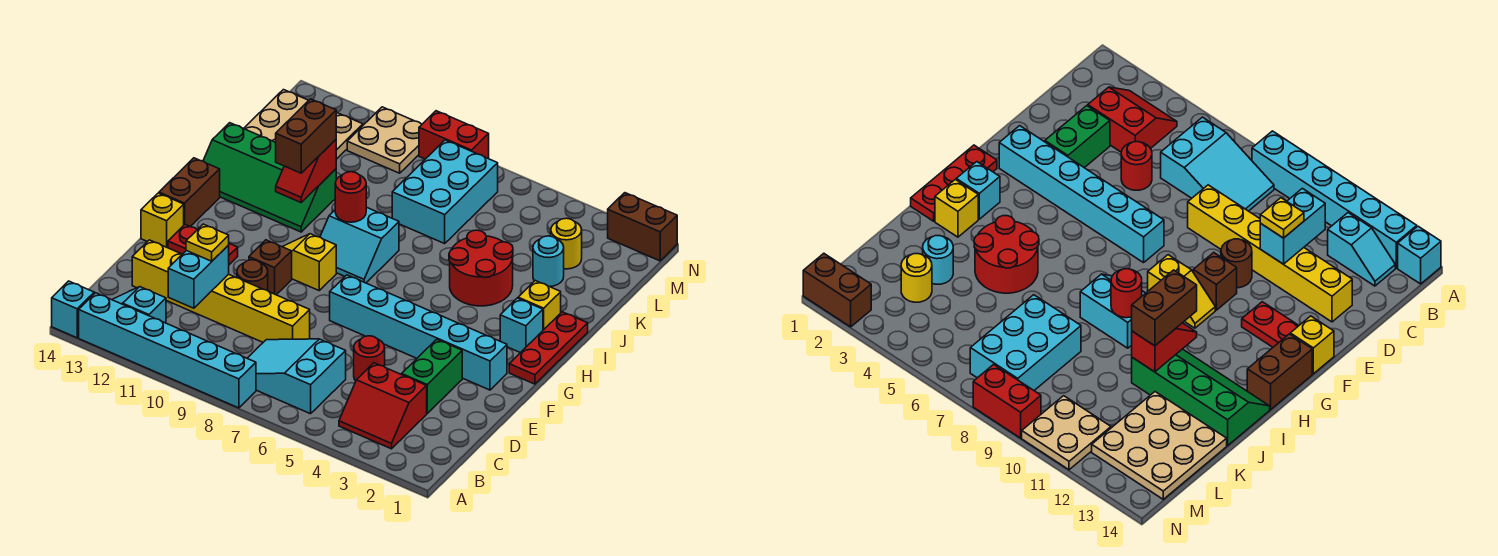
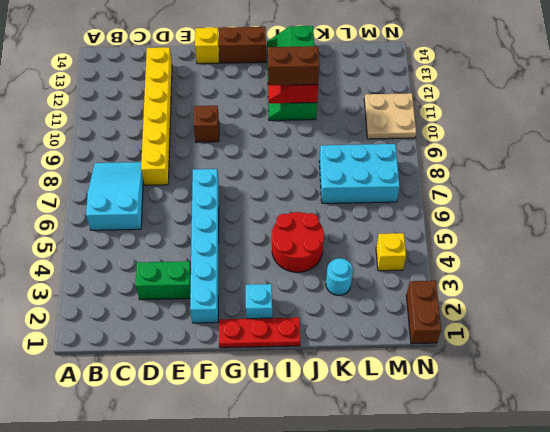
yellow 1x1 brick [376,233,406,271] -> yellow 1x1 brick moved to [518,281,561,330]
none -> cyan 1x6 brick [79,293,256,408]
none -> cyan 1x1 brick [52,281,94,338]
none -> red 2x2 slope [339,363,427,449]
none -> cyan 1x2 slope [113,287,166,323]

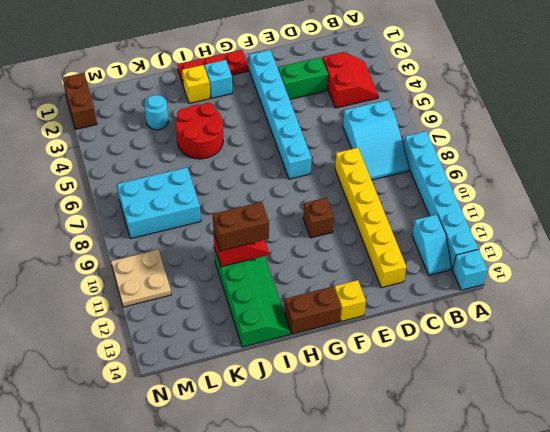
none -> red 1x1 round brick [354,336,385,381]
none -> brown 1x1 round brick [237,260,268,291]
none -> red 1x2 plate [168,224,238,265]
none -> yellow 1x2 slope [283,234,336,290]

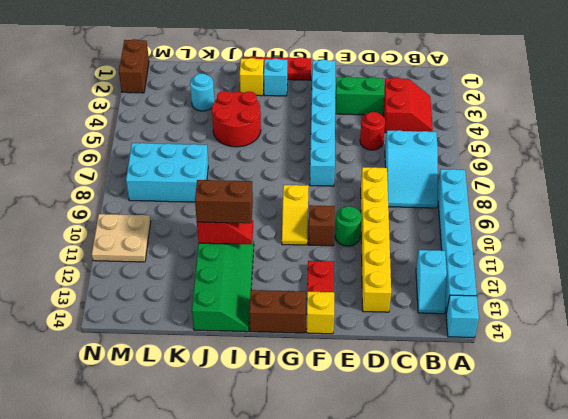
green 1x1 round brick [335,206,362,246] -> brown 1x1 round brick [237,260,268,291]
none -> cyan 2x2 slope [320,207,399,283]
none -> tan 3x3 plate [244,90,363,159]
none -> yellow 1x1 round brick [551,218,582,269]
none -> red 1x2 brick [419,111,489,159]

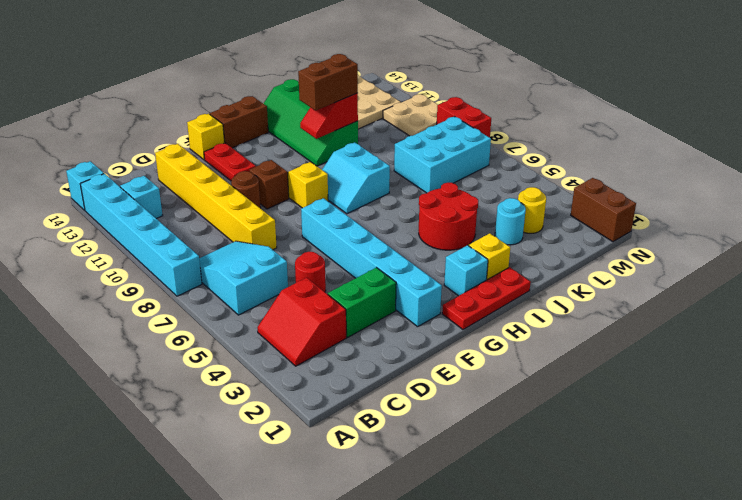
none -> cyan 1x2 brick [168,245,229,308]
none -> red 1x1 round brick [335,172,366,222]
none -> yellow 1x1 plate [186,224,229,261]

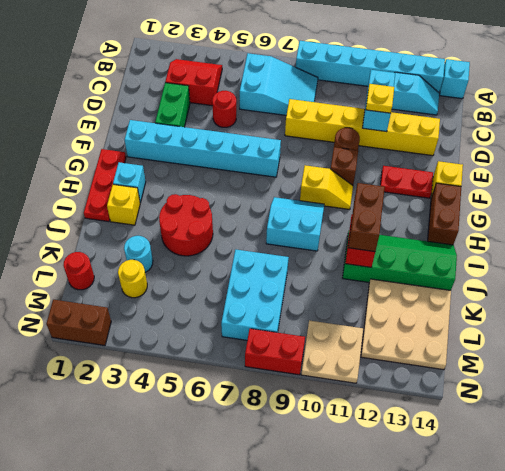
red 1x1 round brick [63,252,94,290] -> red 1x1 round brick moved to [335,172,366,222]

